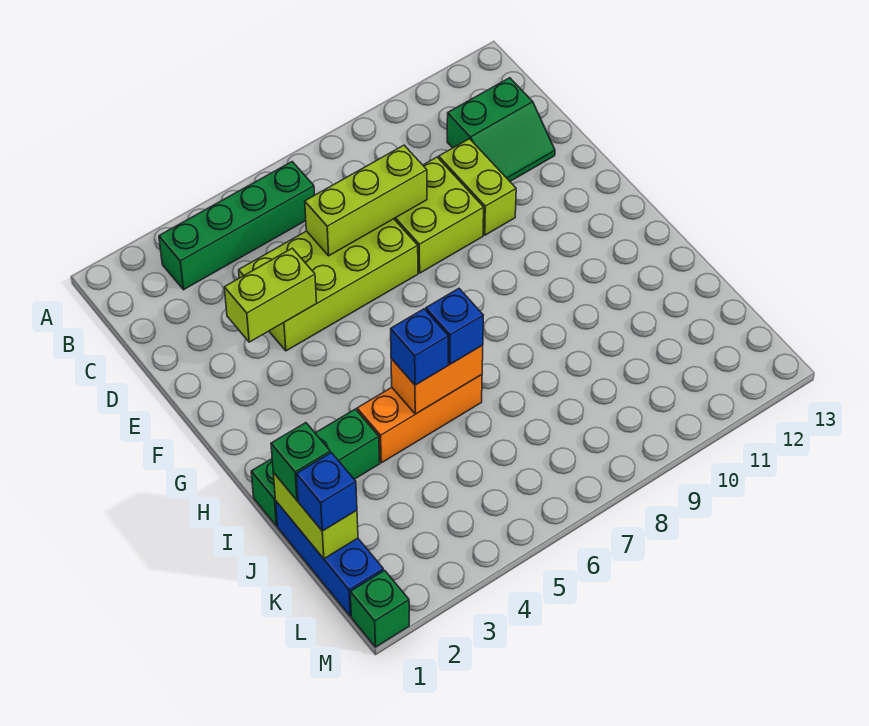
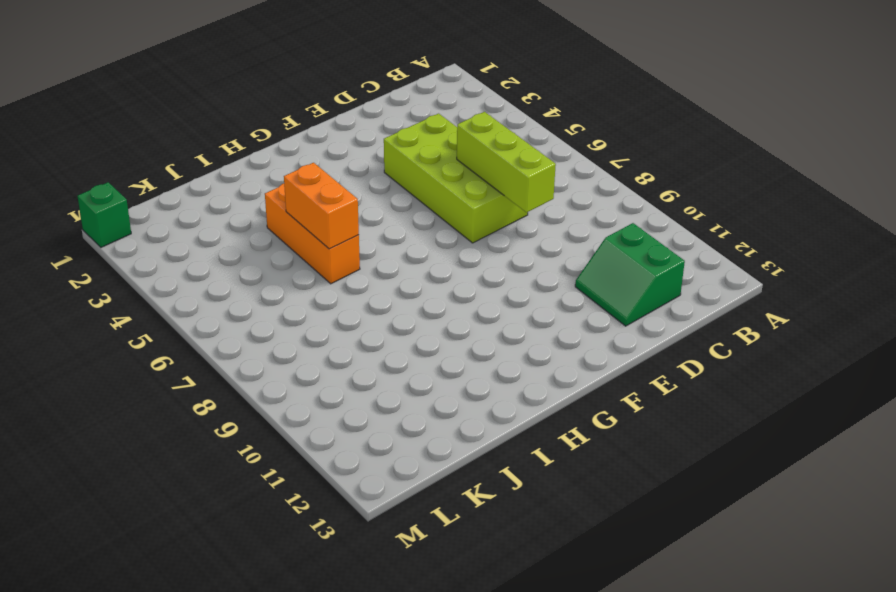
none -> green 1x4 brick [159,162,315,290]
none -> lime 2x2 brick [394,157,484,273]
none -> lime 1x2 brick [439,139,516,235]

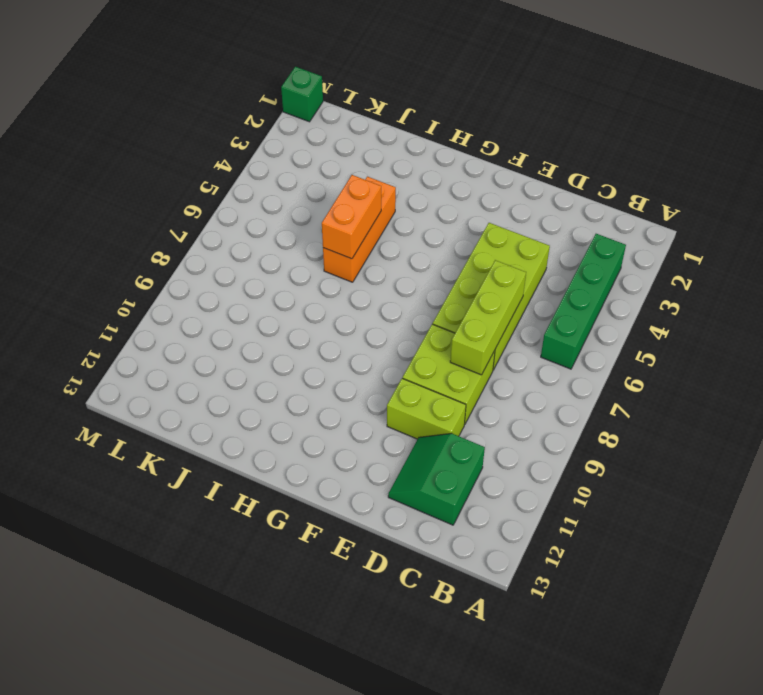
none -> green 1x3 brick [251,409,380,526]
none -> blue 1x3 brick [276,501,383,616]
none -> lime 1x2 brick [224,248,317,342]

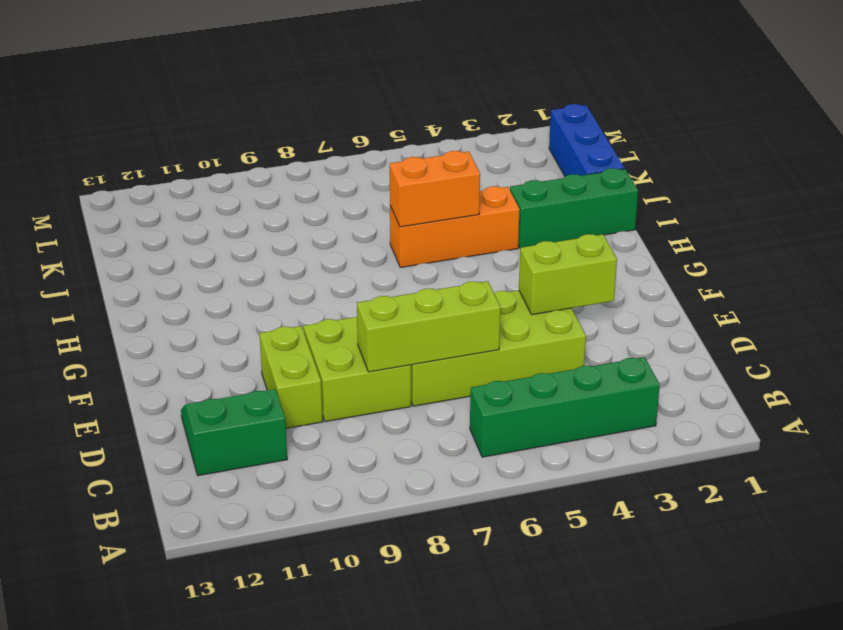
none -> green 1x1 brick [350,570,409,647]
none -> lime 1x2 brick [273,472,358,559]
none -> blue 1x1 brick [391,309,448,385]

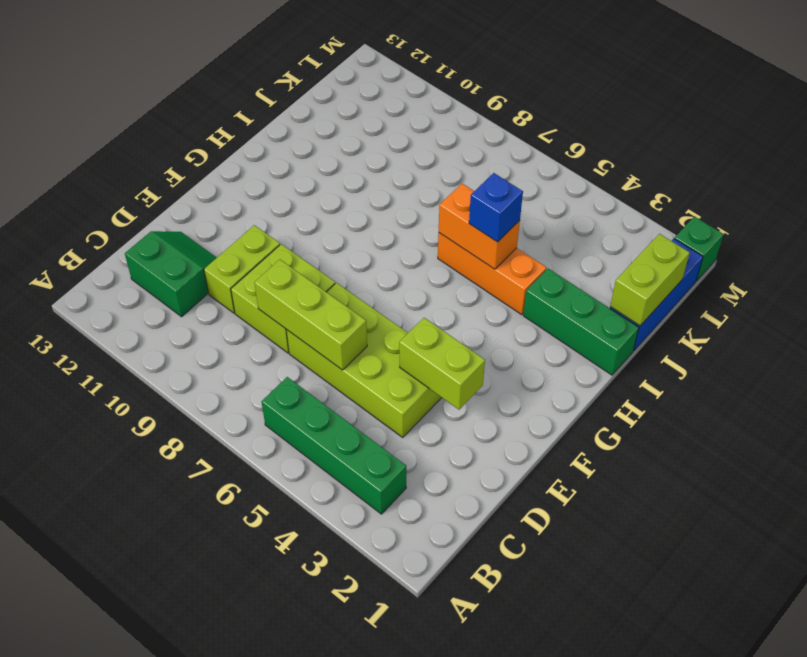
none -> blue 1x1 brick [426,289,483,364]
none -> green 1x1 brick [271,423,330,500]
none -> blue 1x1 brick [296,453,357,531]

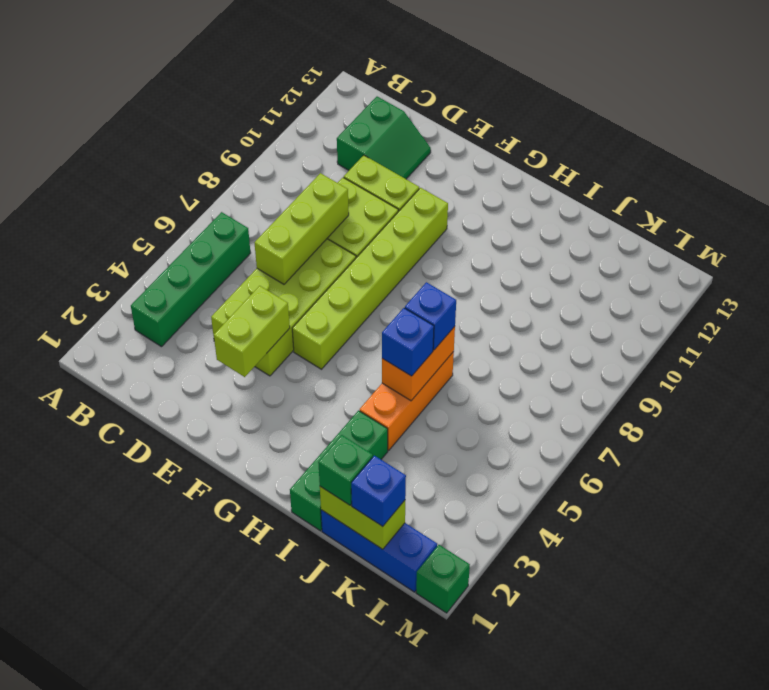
lime 1x6 brick [292,188,448,369] -> none

